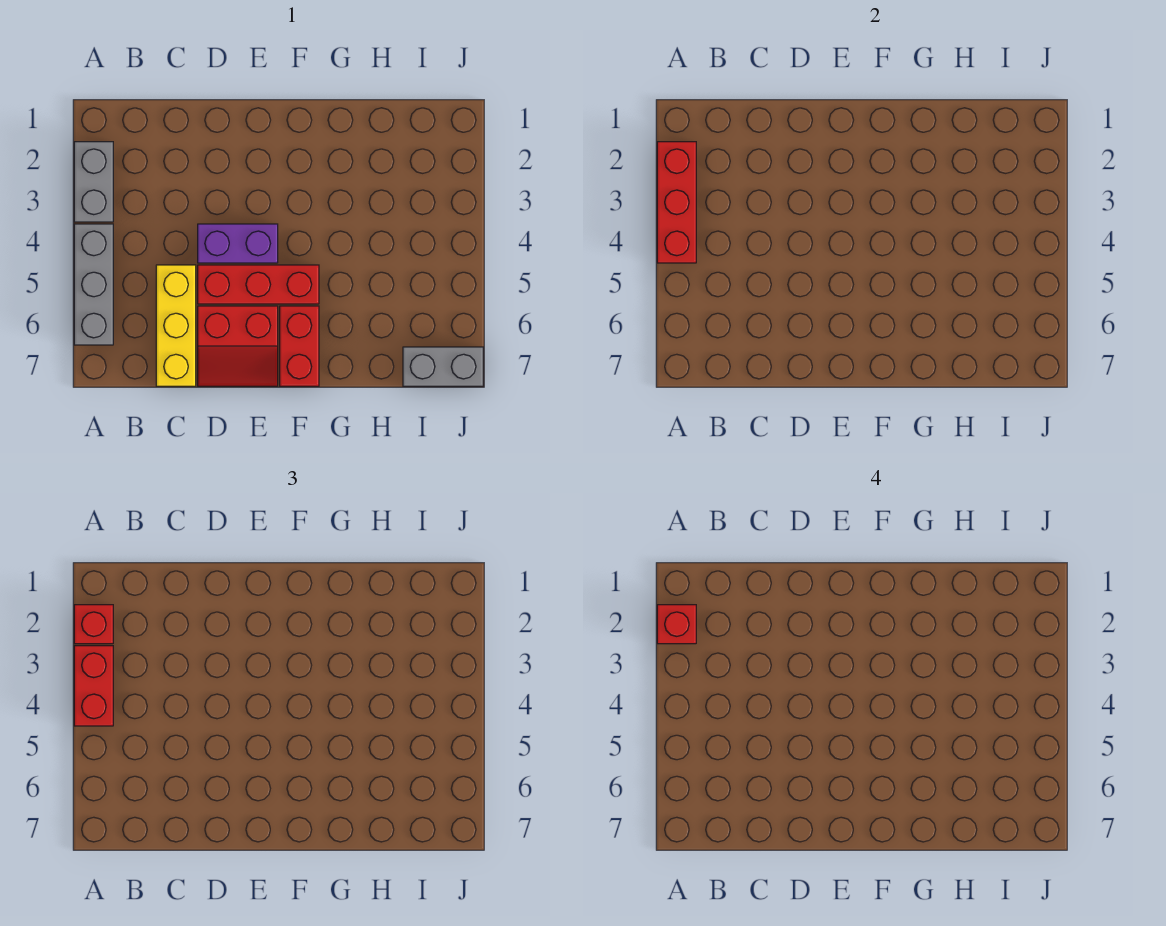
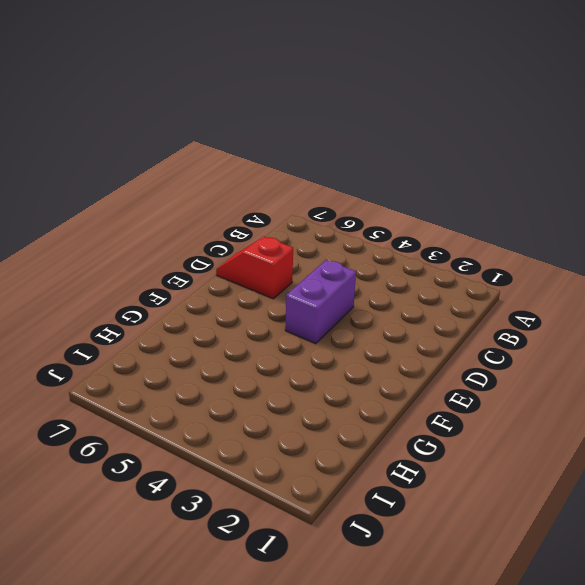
red 1x2 slope [216,236,293,299] -> red 2x2 slope [198,306,278,386]
none -> grey 1x2 brick [74,142,113,222]
none -> grey 1x3 brick [74,224,113,345]
none -> yellow 1x3 brick [156,265,196,386]

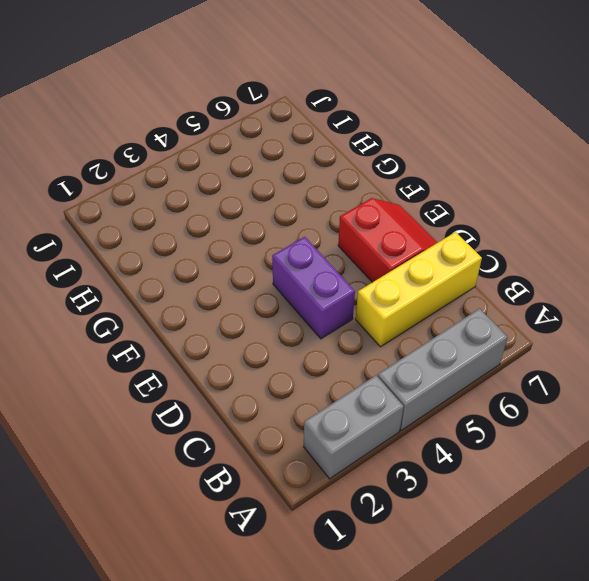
none -> red 1x3 brick [198,265,319,304]
none -> red 1x2 brick [280,306,319,386]
none -> grey 1x2 brick [403,347,483,386]

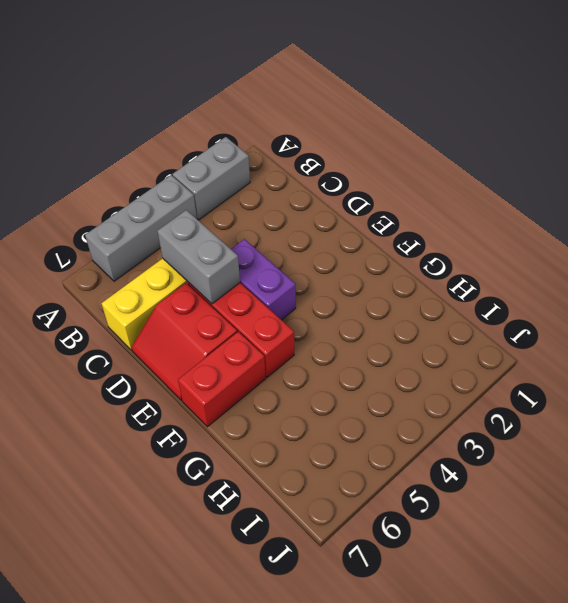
grey 1x2 brick [157,210,240,304] -> grey 1x2 brick moved to [403,347,483,386]
none -> red 1x3 brick [657,142,696,263]
none -> red 1x1 brick [74,605,113,644]
none -> red 1x2 brick [74,646,113,726]

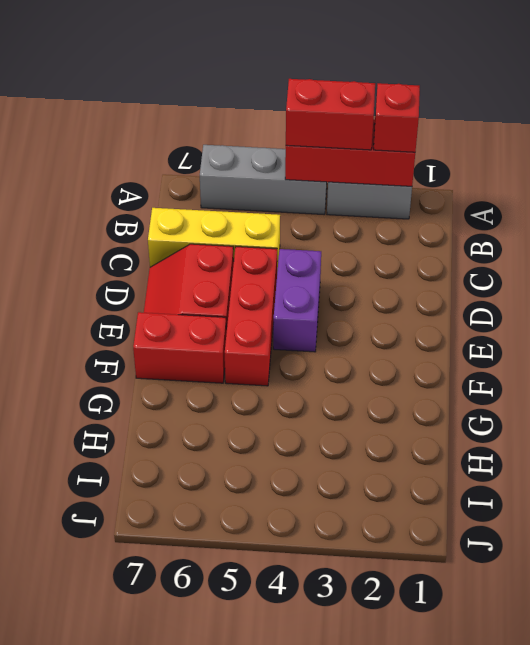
none -> grey 1x2 brick [403,347,483,386]
none -> red 1x1 brick [657,605,696,644]

